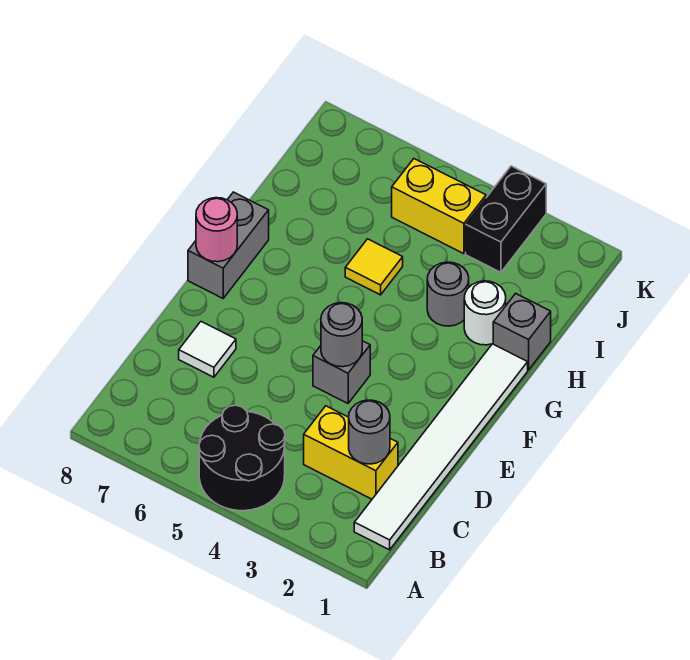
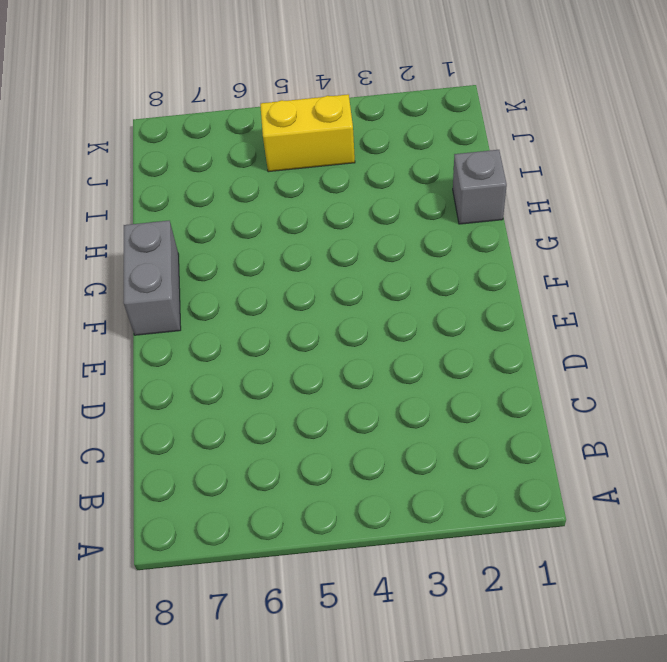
none -> black 2x2 round brick [199,405,285,511]
none -> white 1x6 tile [354,344,528,550]
none -> yellow 1x2 brick [304,406,398,499]

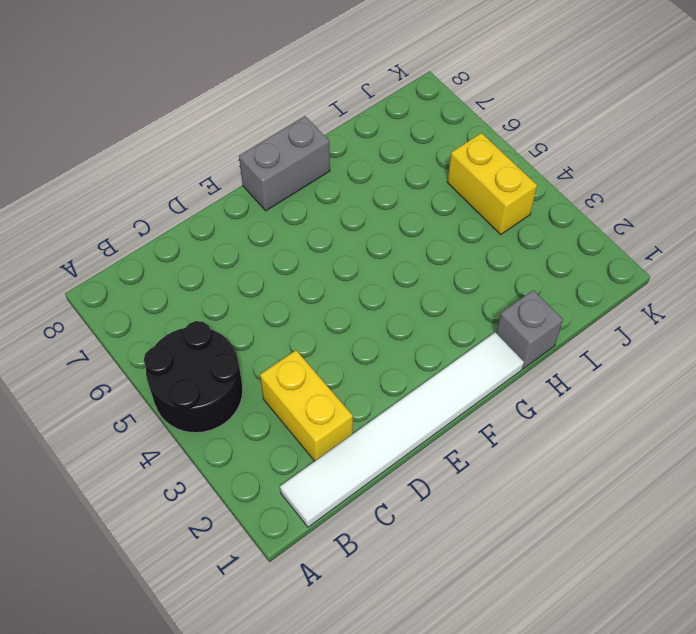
none -> white 1x1 tile [179,322,236,377]
none -> grey 1x1 brick [313,341,370,403]
none -> white 1x1 round brick [464,281,506,345]

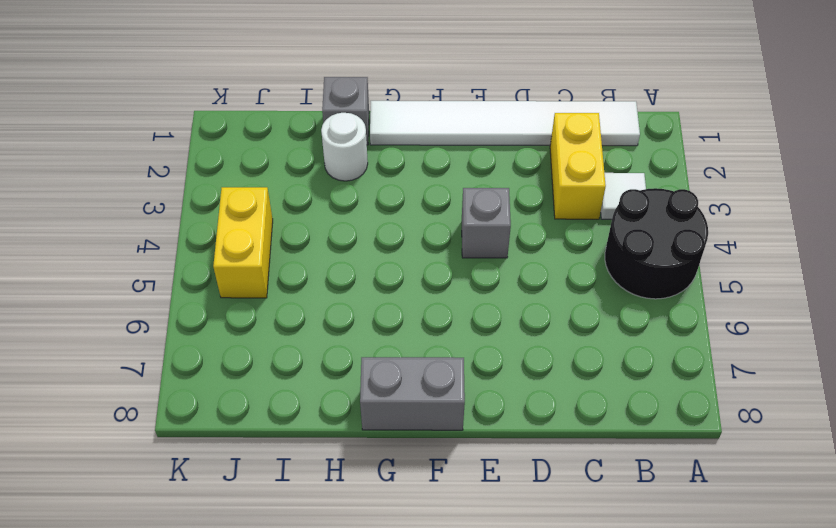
white 1x1 tile [601,173,646,219] -> white 1x1 tile moved to [179,322,236,377]
none -> grey 1x1 round brick [427,262,469,326]
none -> yellow 1x1 tile [345,239,403,295]
none -> black 1x2 brick [466,166,546,272]

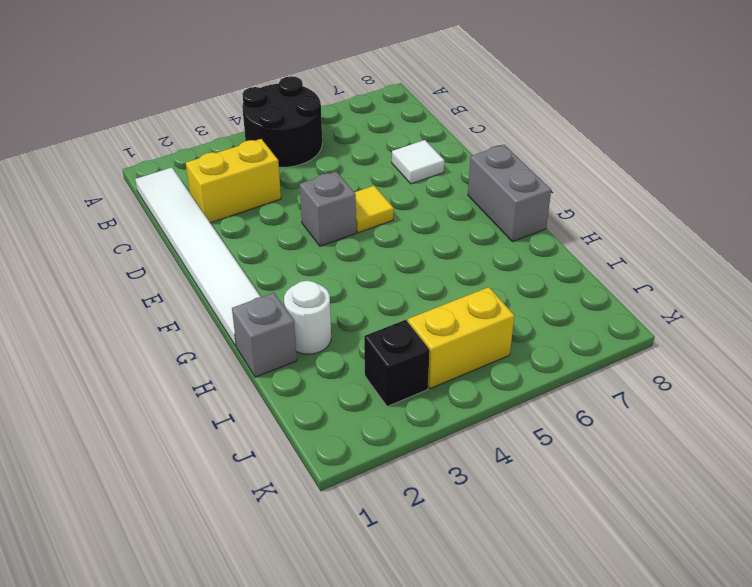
yellow 1x1 tile [354,186,394,233] -> yellow 1x1 tile moved to [345,239,403,295]
black 1x1 brick [364,320,430,407] -> black 1x2 brick [466,166,546,272]
none -> grey 1x1 round brick [427,262,469,326]
none -> grey 1x1 round brick [349,400,390,464]
none -> grey 1x1 round brick [321,303,362,367]

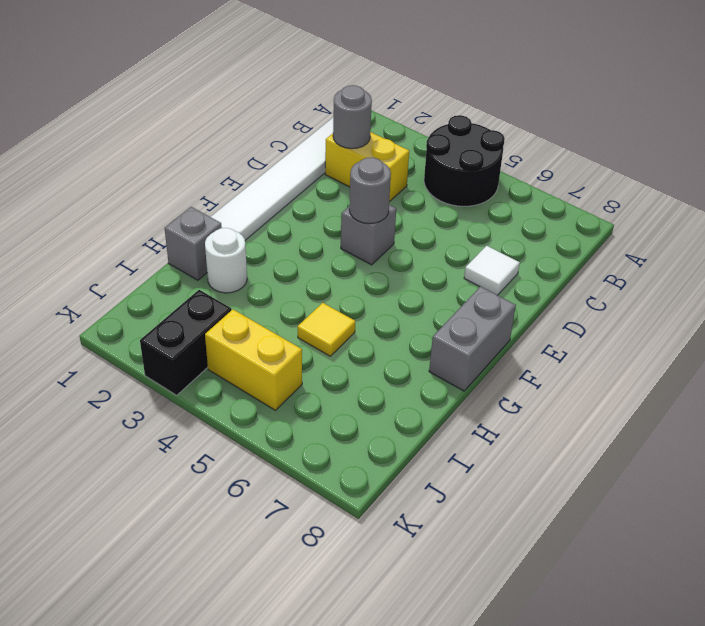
none -> grey 1x1 round brick [427,262,469,326]
none -> pink 1x1 round brick [196,198,237,262]

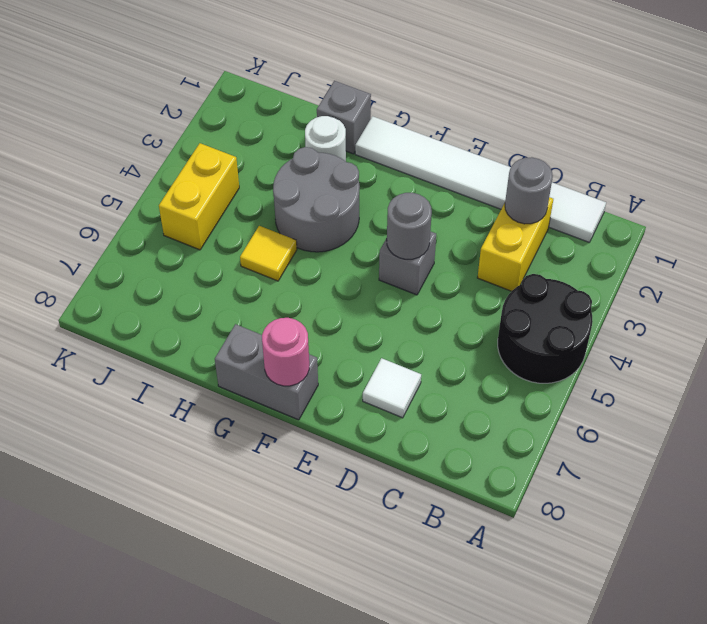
grey 2x2 round brick [273,147,360,252] -> grey 1x1 round brick [427,262,469,326]
none -> black 1x2 brick [466,166,546,272]

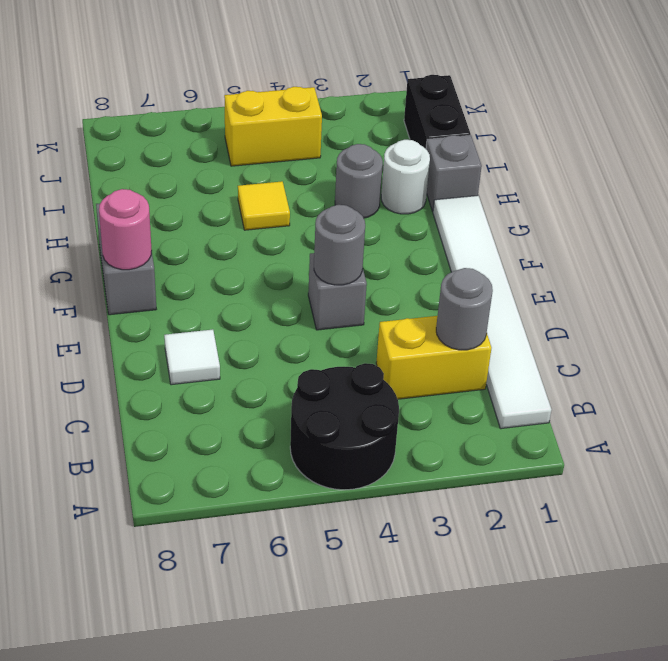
black 1x2 brick [404,75,471,149] -> black 1x2 brick moved to [466,166,546,272]

